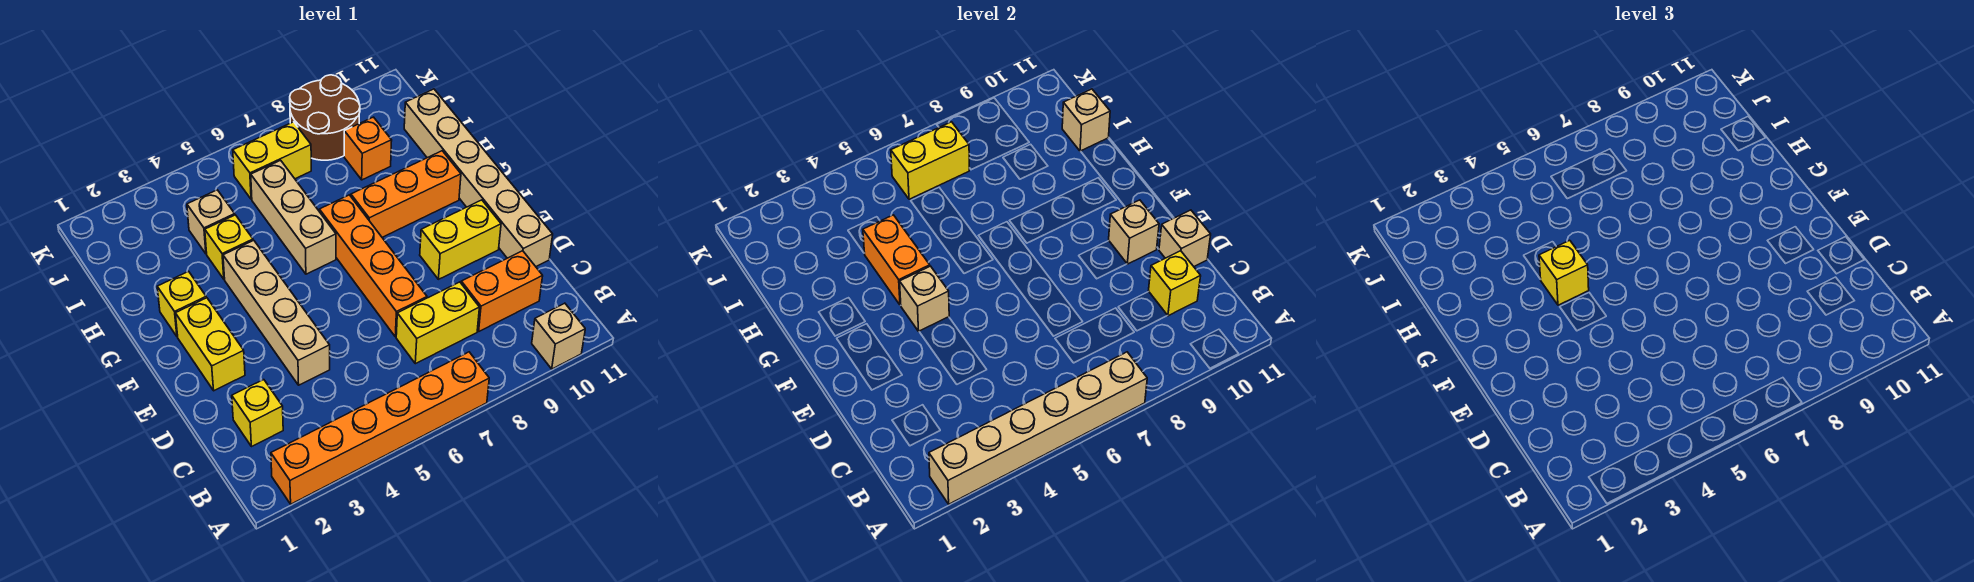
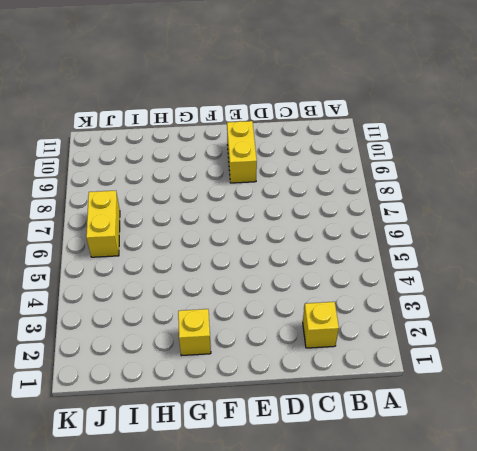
none -> orange 1x6 brick [271,352,489,504]
none -> tan 1x1 brick [532,303,585,369]
none -> yellow 1x2 brick [396,282,480,364]

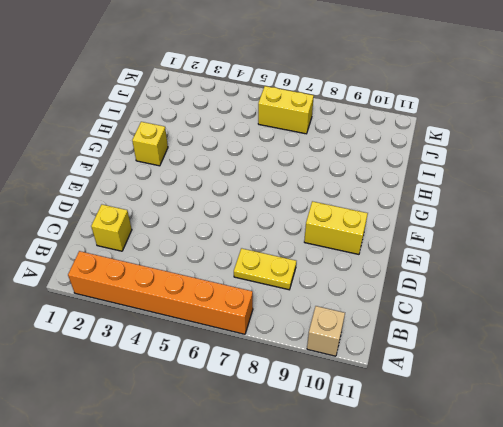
yellow 1x2 plate [234,248,296,290] -> yellow 1x2 brick [396,282,480,364]
none -> orange 1x2 brick [461,251,543,331]
none -> tan 1x4 brick [223,240,330,385]
none -> orange 1x4 brick [319,195,427,337]

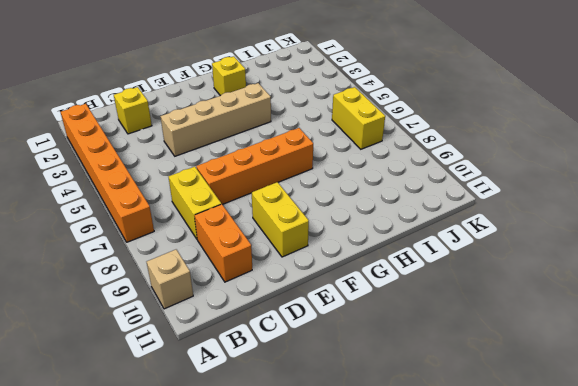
none -> tan 1x6 brick [404,89,553,266]
none -> yellow 1x2 brick [175,298,245,391]
none -> tan 1x3 brick [251,160,336,274]

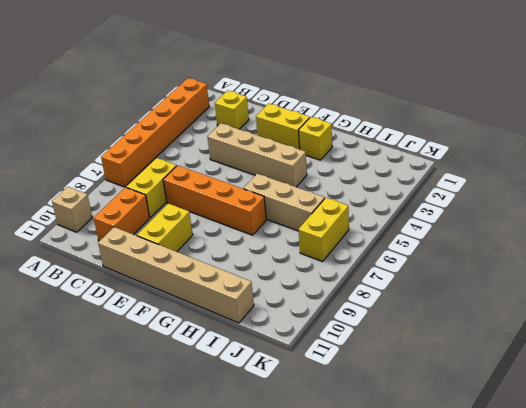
none -> orange 1x3 brick [351,151,461,237]
none -> yellow 1x1 brick [205,215,253,279]
none -> tan 1x1 brick [187,190,235,254]

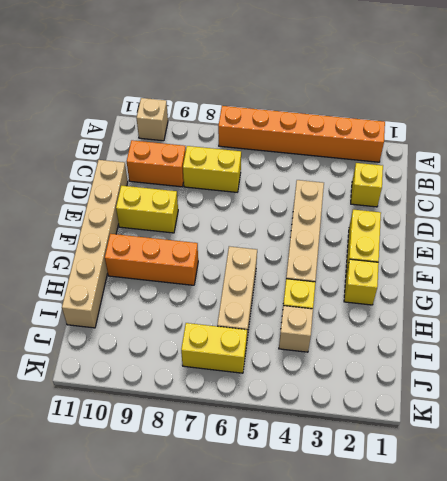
none -> orange 1x4 brick [319,195,427,337]
none -> orange 1x1 brick [344,117,392,180]
none -> brown 2x2 round brick [290,75,360,160]

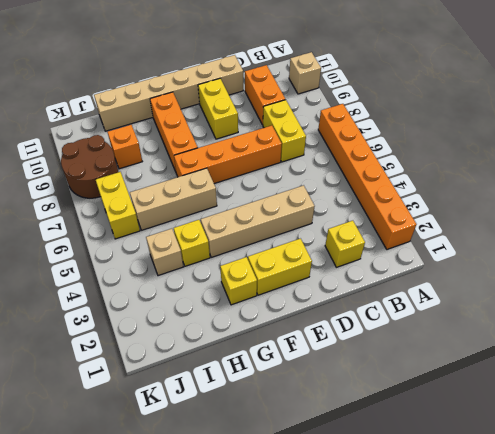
none -> tan 1x6 brick [929,352,1147,504]
none -> yellow 1x1 brick [1149,251,1201,316]
none -> tan 1x1 brick [1159,210,1211,266]

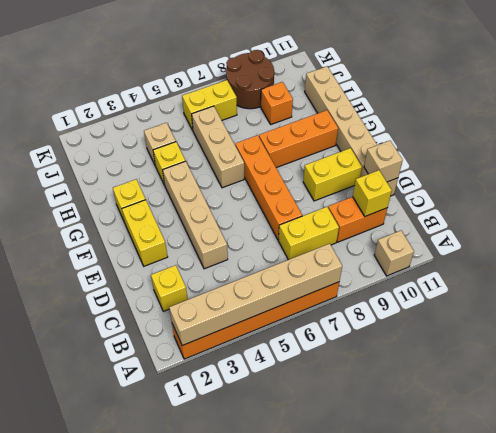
none -> tan 1x1 brick [1109,200,1159,264]
none -> tan 1x1 brick [900,266,949,331]
none -> orange 1x2 brick [863,215,930,305]

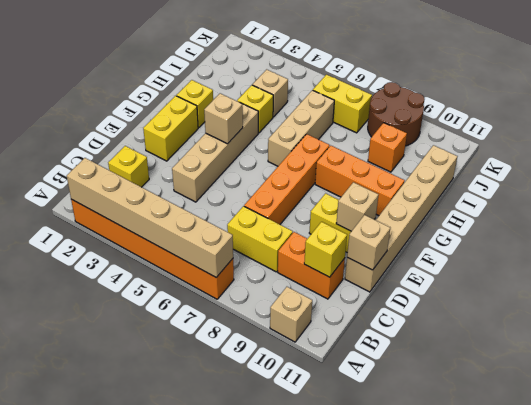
none -> orange 1x2 brick [863,215,930,305]
none -> tan 1x1 brick [1062,89,1110,151]
none -> yellow 1x2 brick [891,122,969,199]

